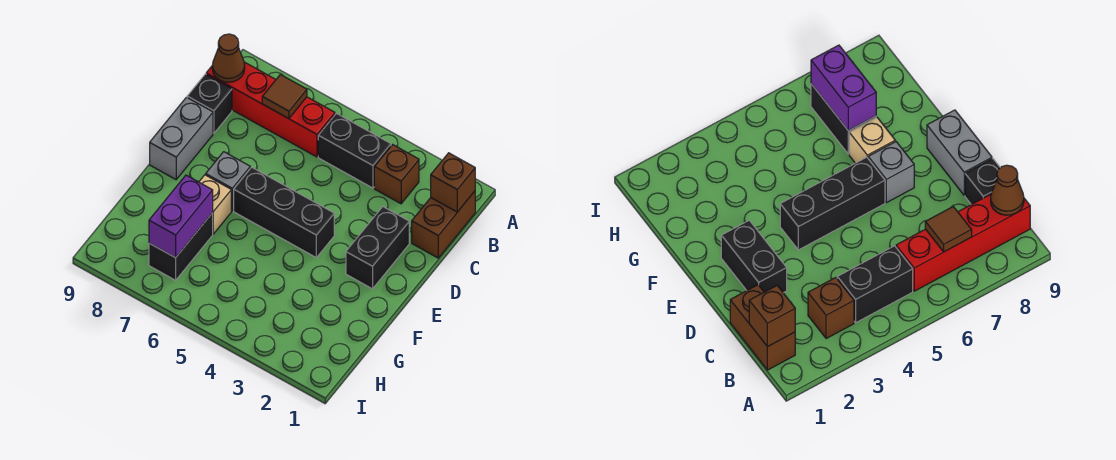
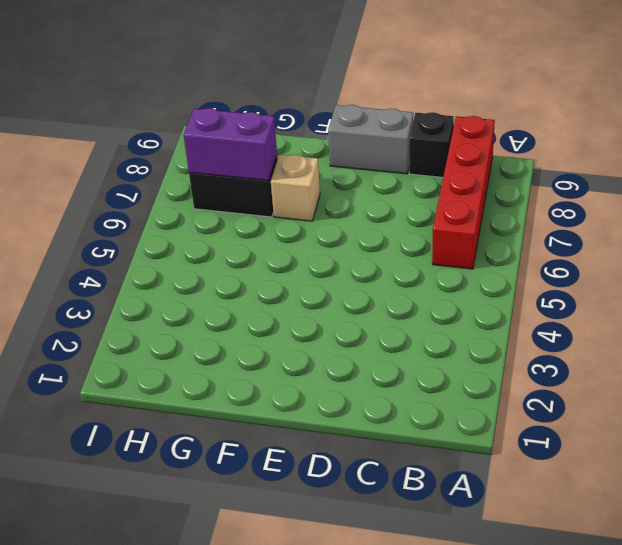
none -> brown 1x2 brick [412,191,475,258]
none -> brown 1x1 brick [374,145,419,204]
none -> black 1x2 brick [318,113,391,188]

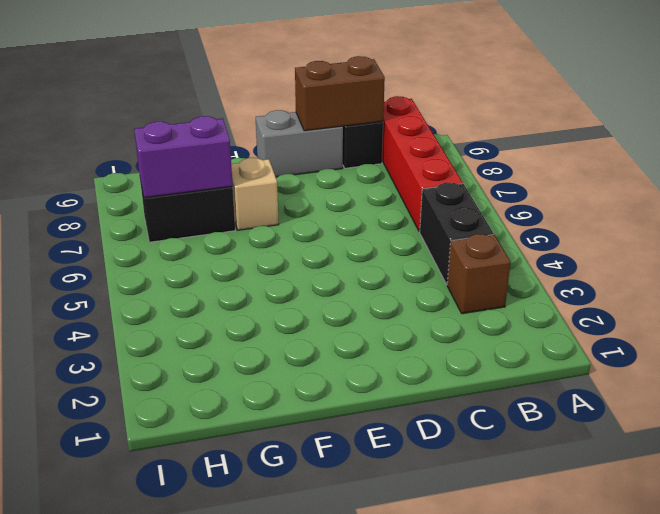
brown 1x2 brick [295,56,385,131] -> brown 1x2 brick moved to [412,191,475,258]
none -> black 1x2 brick [346,207,409,289]
none -> black 1x3 brick [234,167,334,258]
none -> grey 1x1 brick [206,152,250,211]

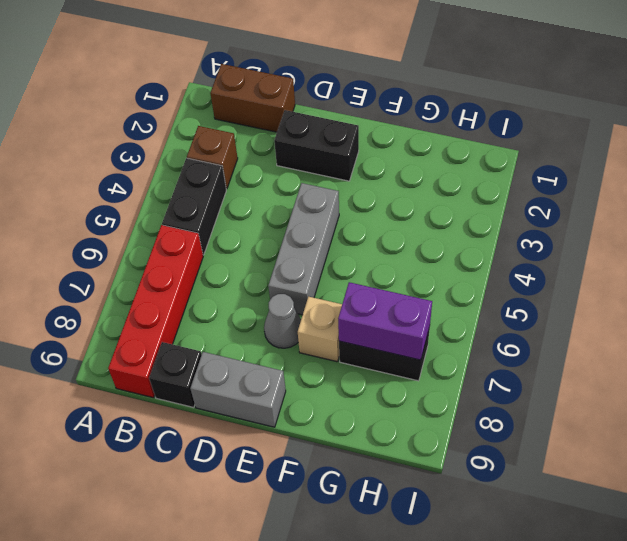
grey 1x3 brick [268,183,339,315] -> black 1x3 brick [234,167,334,258]
grey 1x1 cone [264,294,301,348] -> grey 1x1 brick [206,152,250,211]
none -> brown 1x1 brick [431,153,475,212]
none -> brown 1x1 tile [262,75,307,119]
none -> brown 1x1 cone [212,34,245,82]

